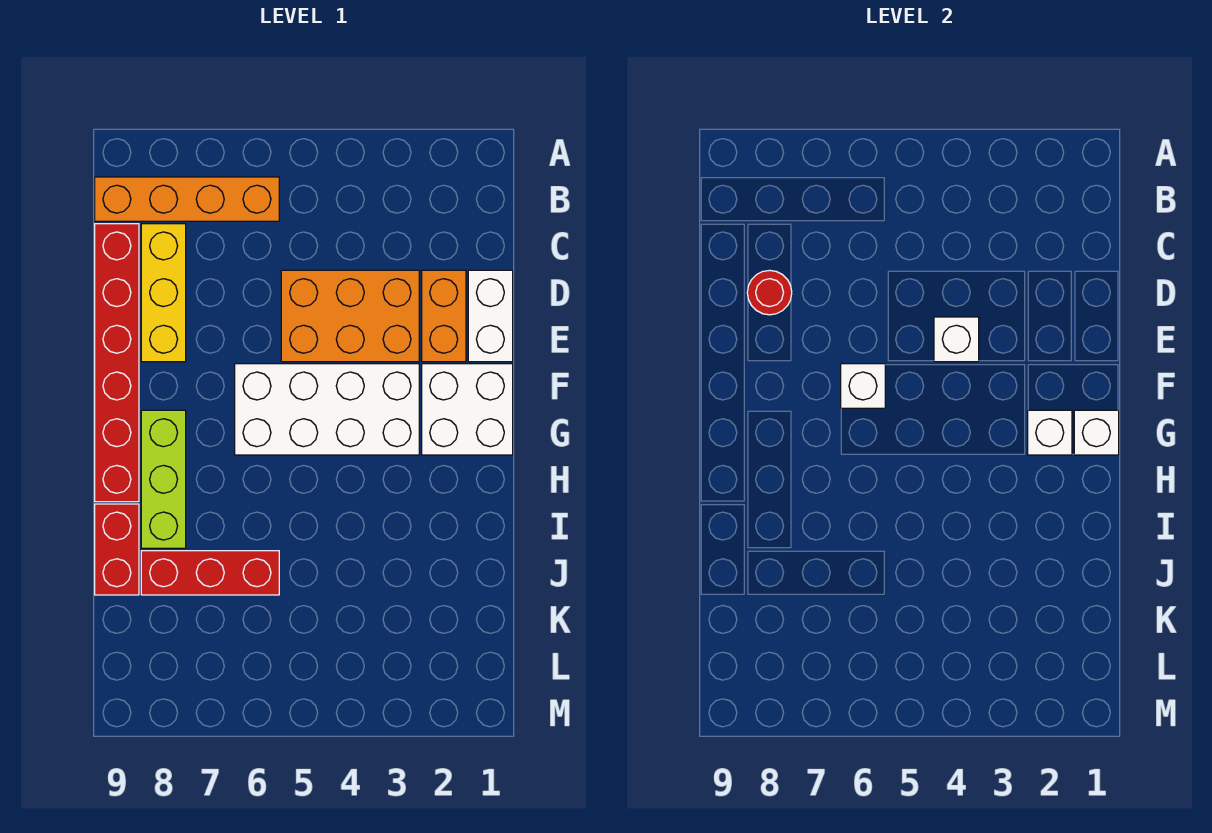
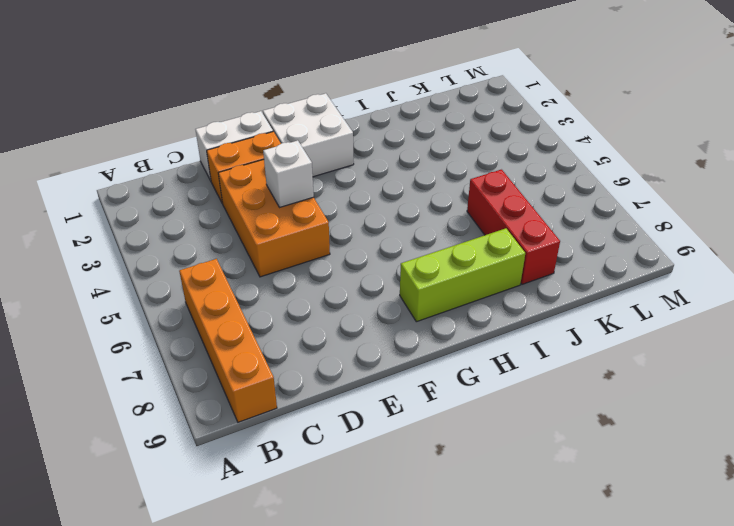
none -> yellow 1x3 brick [141,224,186,362]
none -> red 1x6 brick [95,224,139,502]
none -> white 2x4 brick [235,364,419,455]

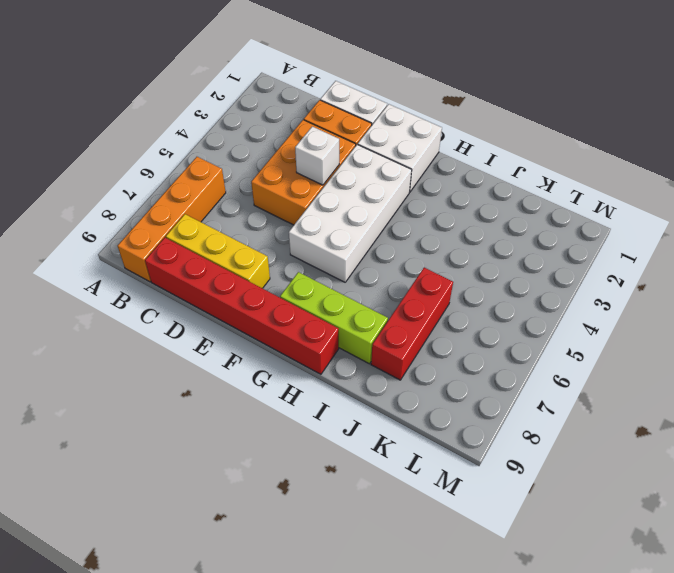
none -> red 1x2 brick [95,504,139,595]
none -> red 1x1 round brick [747,270,792,315]
none -> white 1x1 brick [841,364,885,408]

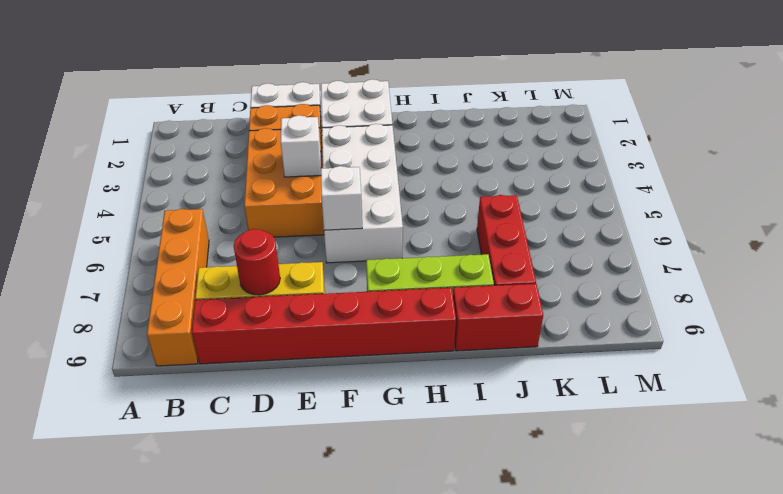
none -> white 1x1 brick [1074,410,1119,455]
none -> white 1x1 brick [1028,410,1072,455]

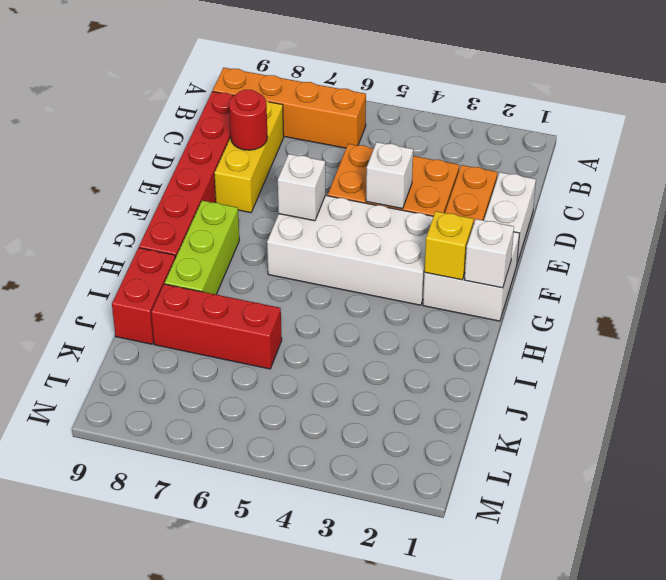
yellow 1x1 brick [424,211,474,280] -> white 1x1 brick [1028,410,1072,455]

